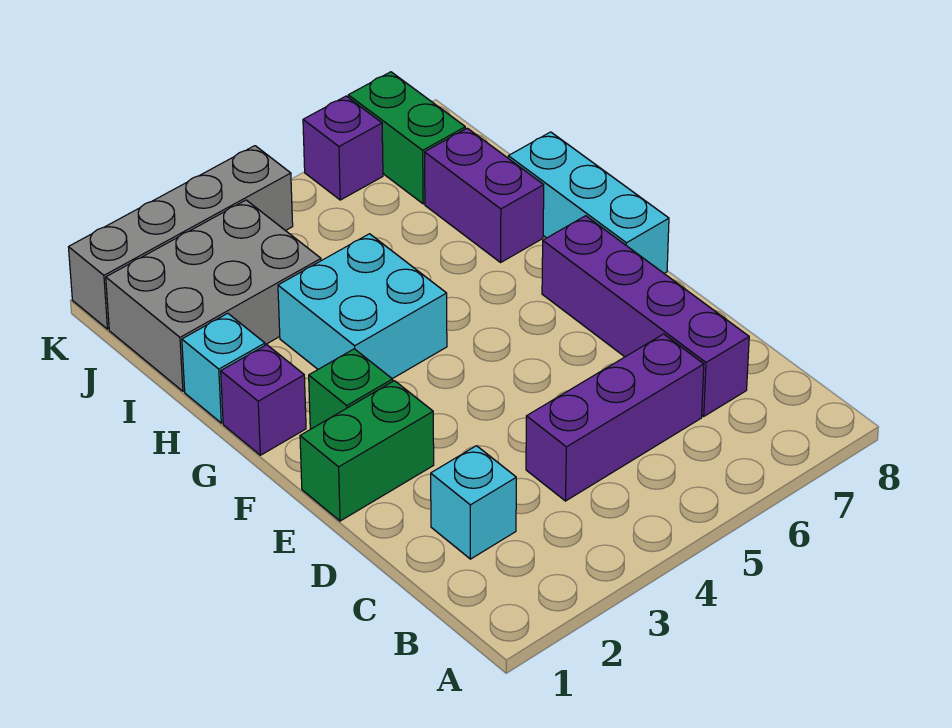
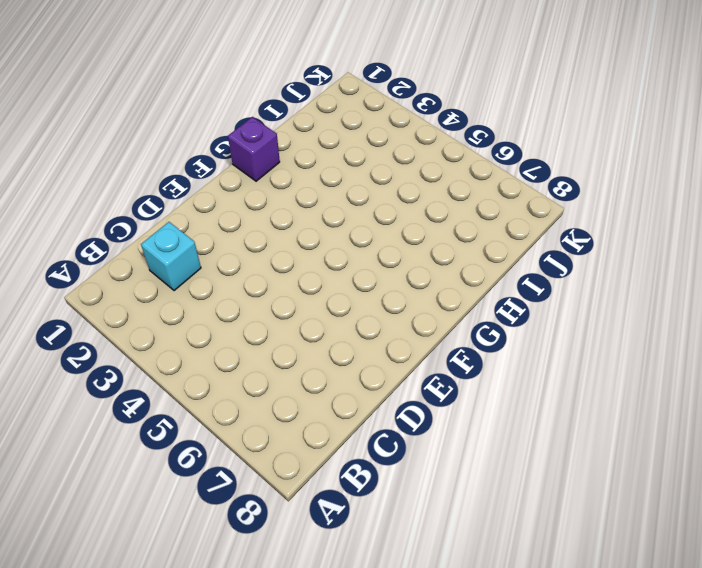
none -> purple 1x3 brick [526,334,704,501]
none -> purple 1x4 brick [542,216,749,416]
none -> green 1x2 brick [300,381,434,521]

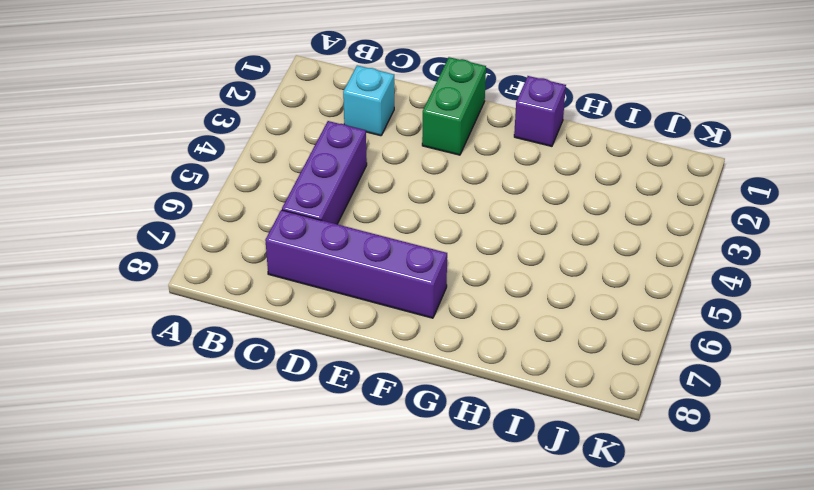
none -> green 1x1 brick [309,349,393,429]
none -> cyan 1x3 brick [508,132,669,273]
none -> cyan 2x2 brick [278,234,447,379]

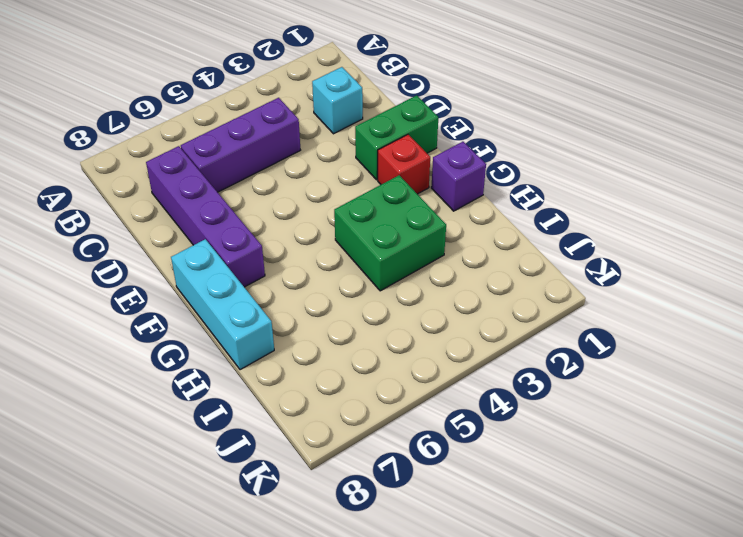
red 1x1 brick [378,135,430,194] -> green 1x1 brick [309,349,393,429]
green 2x2 brick [334,175,446,291] -> cyan 2x2 brick [278,234,447,379]
none -> cyan 1x1 brick [182,313,265,423]
none -> purple 1x2 brick [425,128,544,262]
none -> grey 2x3 brick [106,200,321,391]

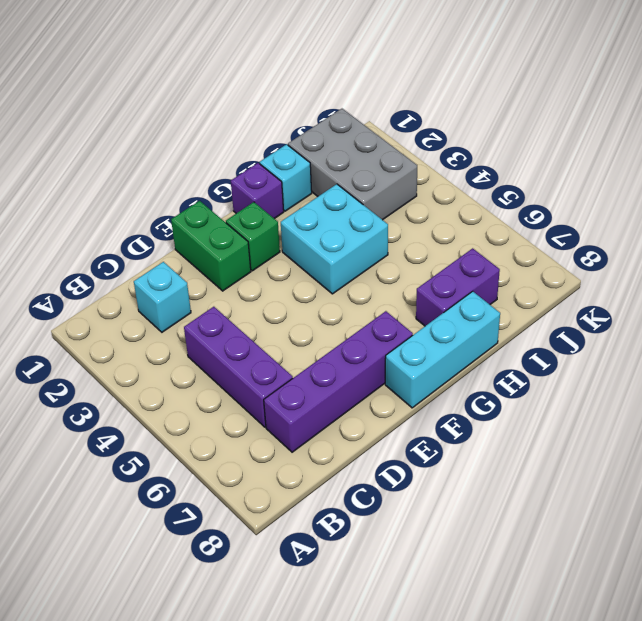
none -> green 1x2 brick [348,72,465,204]
none -> grey 1x4 brick [69,146,293,329]
none -> purple 1x1 brick [303,96,383,200]

